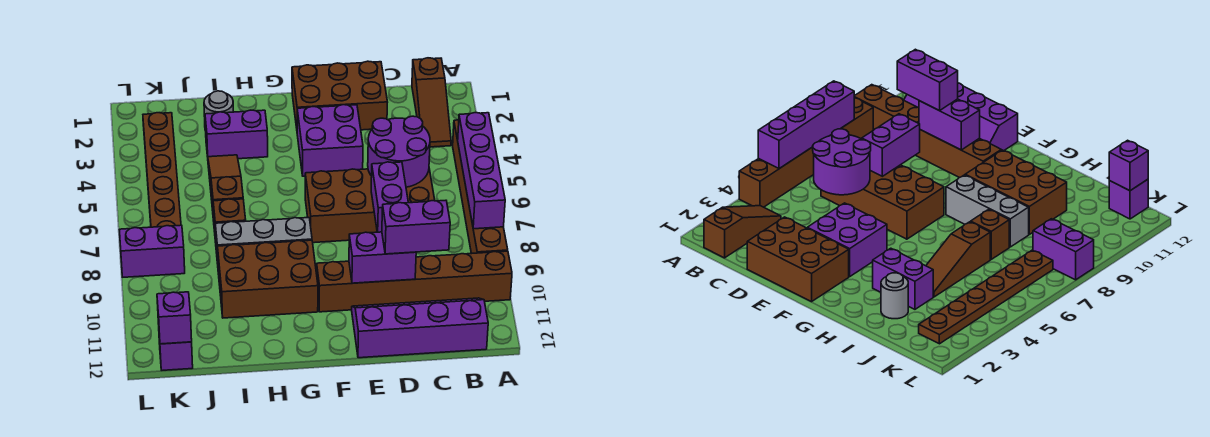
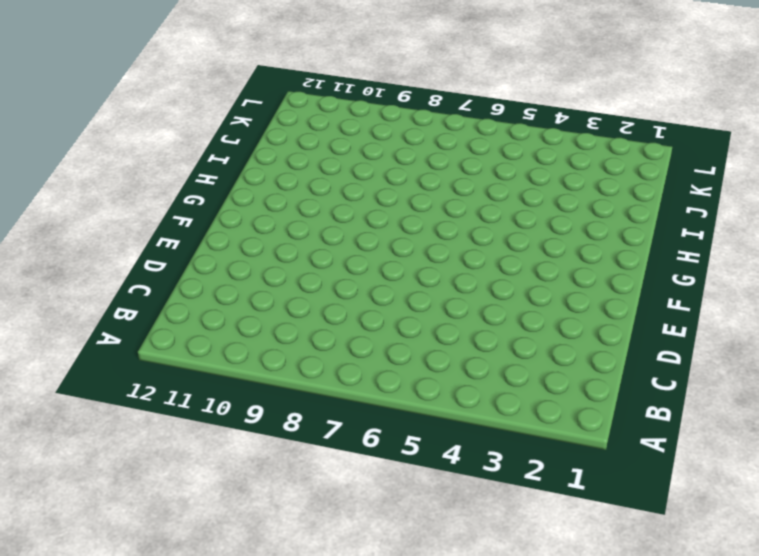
none -> brown 1x6 brick [453,120,508,254]
none -> brown 1x6 brick [317,251,512,312]
none -> brown 1x3 slope [412,58,451,147]

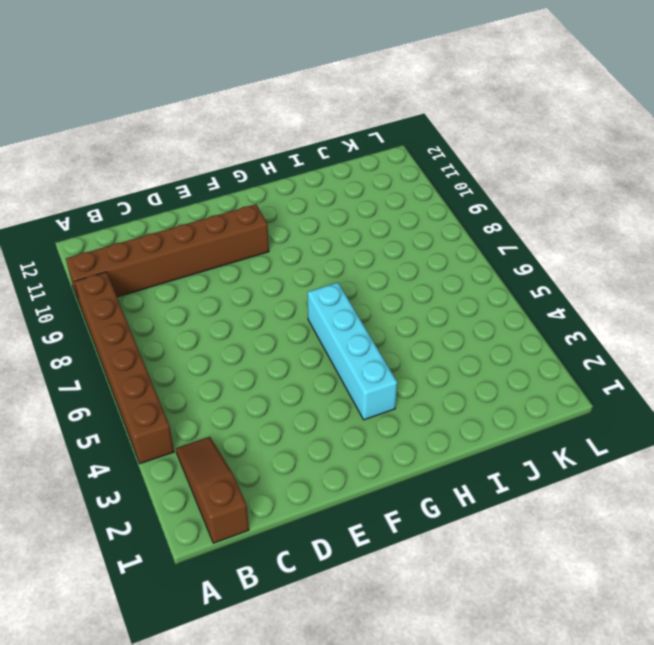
cyan 1x4 brick [308,283,397,420] -> none
none -> purple 2x4 slope [352,298,488,358]
none -> brown 2x4 brick [305,169,435,243]
none -> brown 2x3 brick [292,61,388,130]

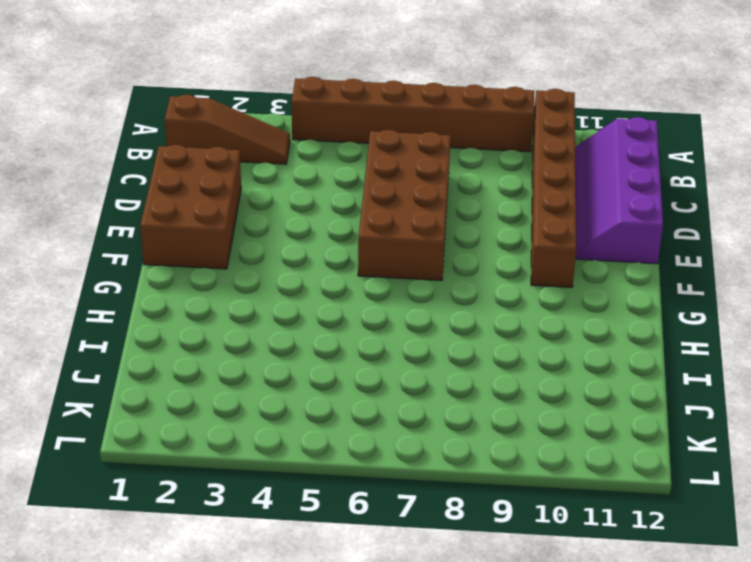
none -> purple 2x2 brick [297,105,363,176]
none -> grey 1x3 brick [215,218,312,264]
none -> brown 2x3 brick [218,240,318,318]

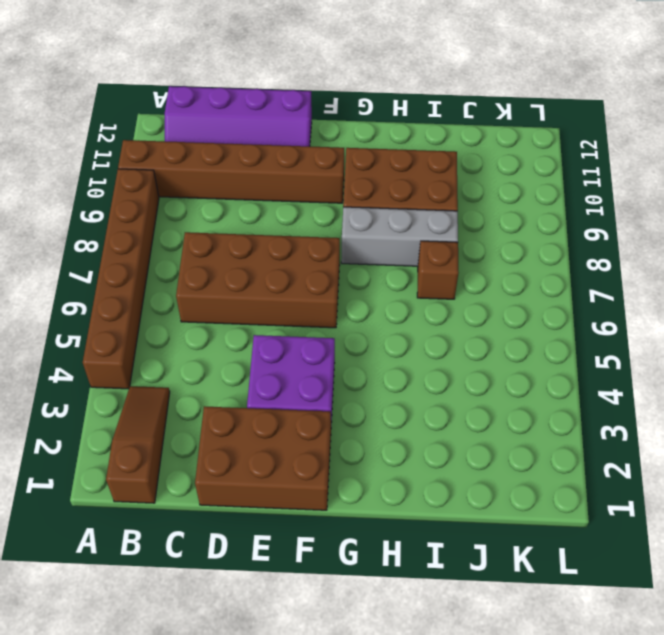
none -> purple 1x2 brick [205,110,268,159]
none -> grey 1x1 round brick [204,91,233,131]
none -> brown 1x3 slope [208,155,243,221]

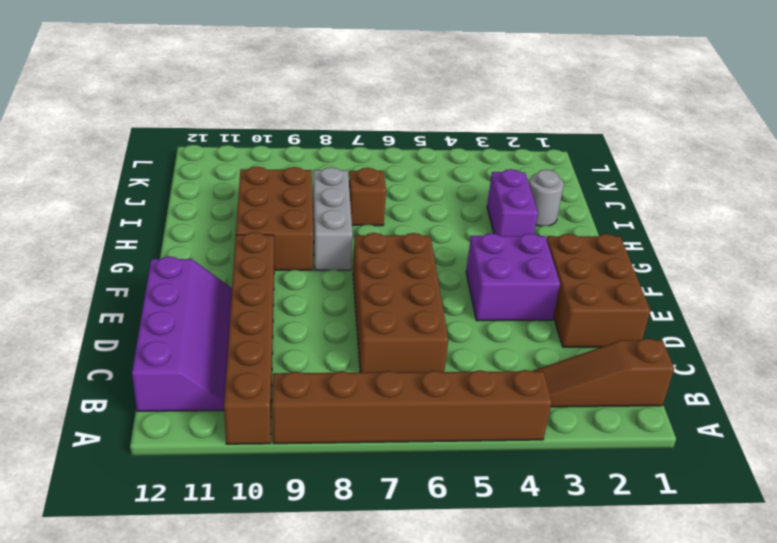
none -> brown 1x3 slope [208,155,243,221]
none -> brown 1x6 plate [143,113,181,227]
none -> purple 1x2 brick [120,225,185,277]

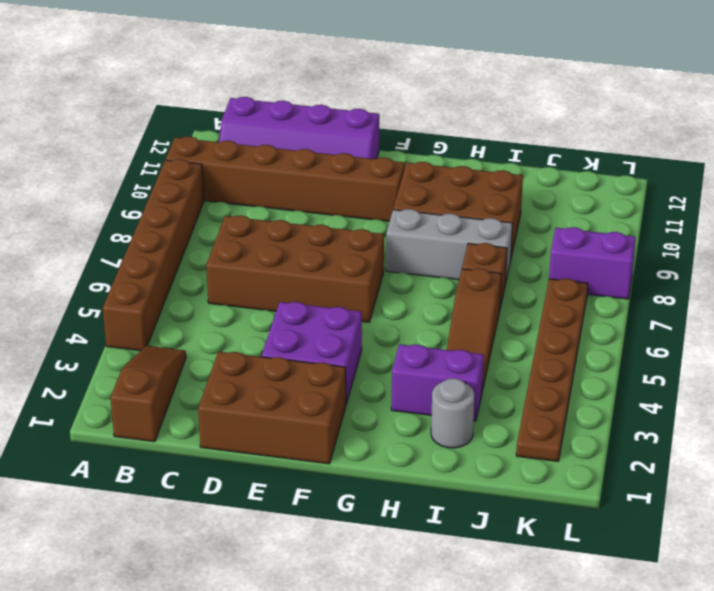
none -> purple 1x1 brick [159,337,193,370]
none -> purple 1x4 brick [458,113,505,229]
none -> purple 2x2 round brick [368,116,430,187]

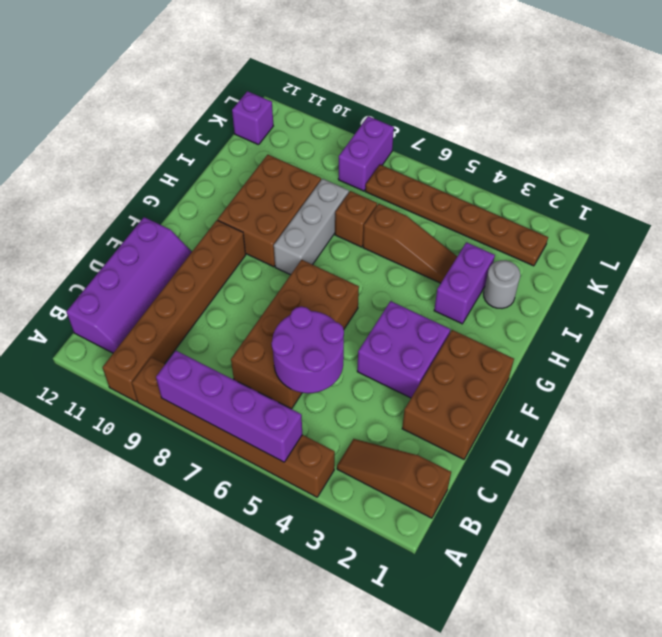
none -> purple 1x2 brick [371,162,408,232]
none -> purple 1x2 brick [349,232,416,283]
none -> purple 1x1 brick [157,292,192,344]

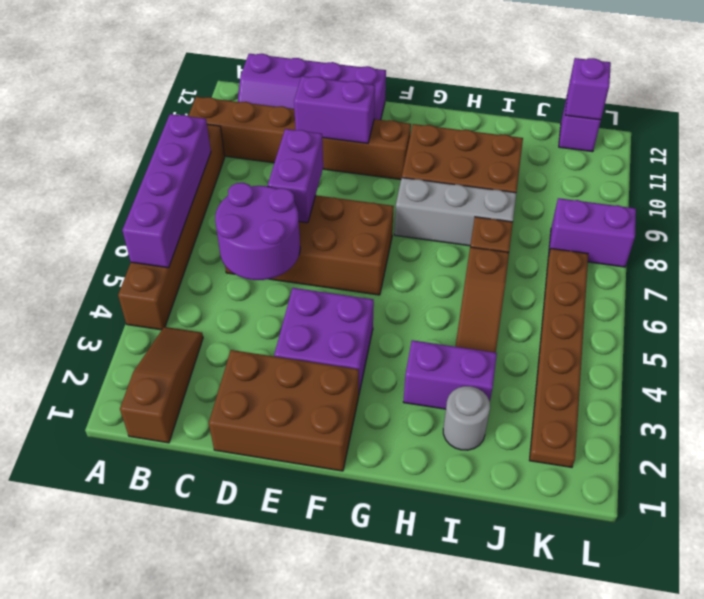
none -> purple 1x2 brick [382,200,450,254]

